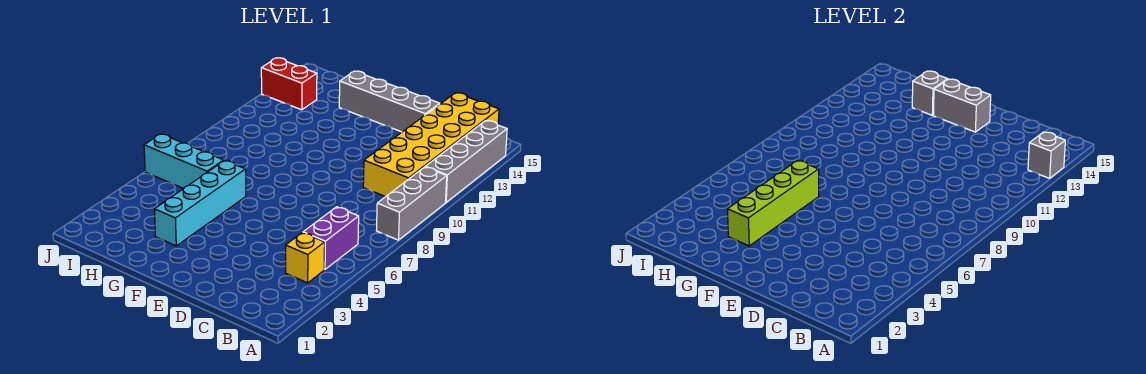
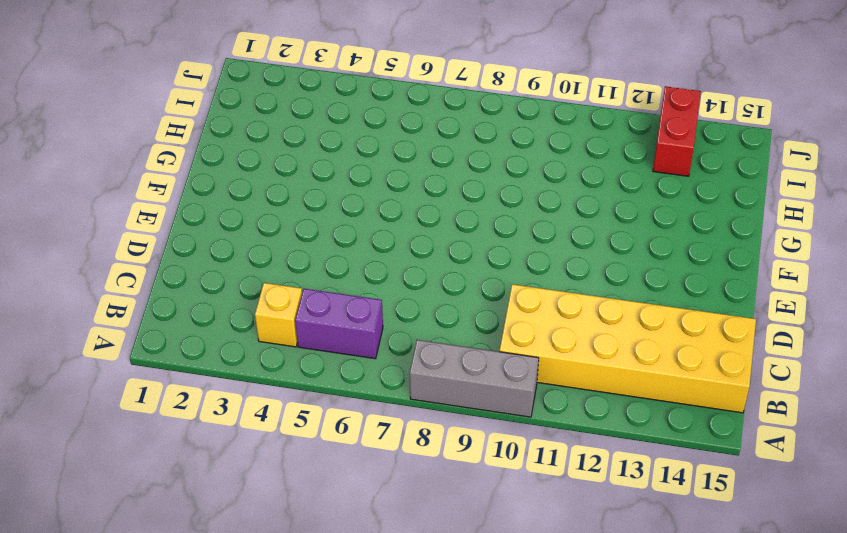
none -> grey 1x4 brick [425,121,507,202]
none -> grey 1x4 brick [339,71,440,132]
none -> cyan 1x4 brick [154,160,246,246]

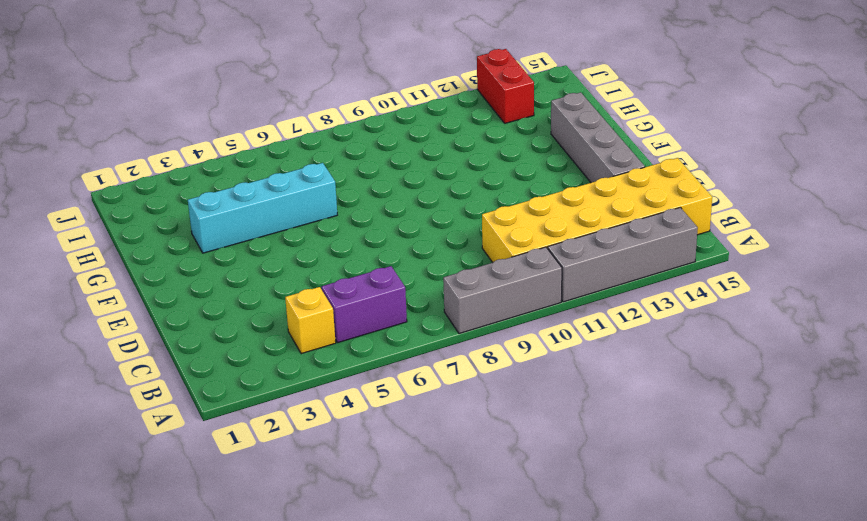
none -> cyan 1x3 brick [144,134,224,189]
none -> grey 1x1 brick [1028,132,1065,178]
none -> grey 1x2 brick [933,79,991,132]

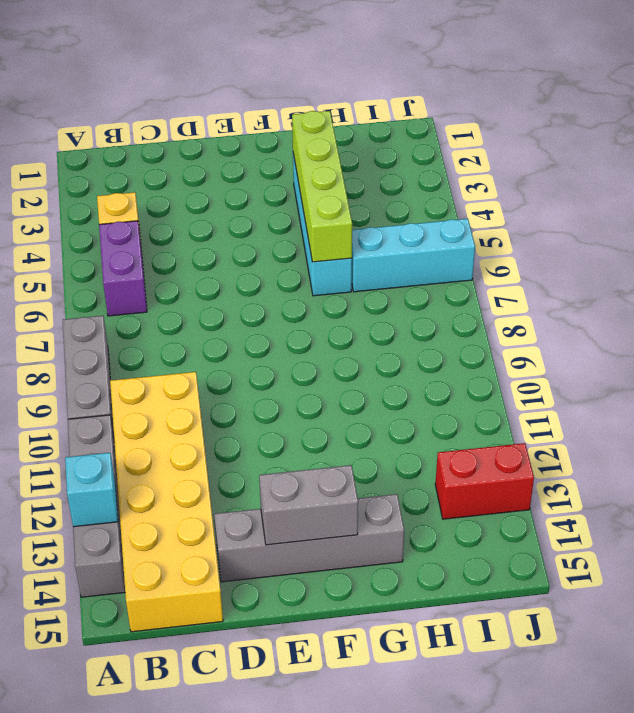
cyan 1x1 brick [65,453,118,527] -> grey 1x1 brick [1028,132,1065,178]
none -> grey 1x1 brick [912,71,948,115]

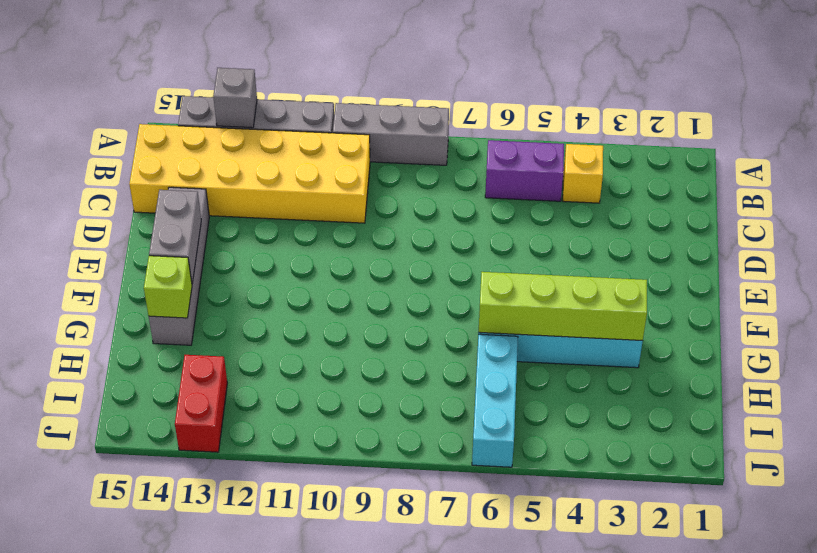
lime 1x1 brick [144,256,192,318] -> grey 1x1 brick [912,71,948,115]

